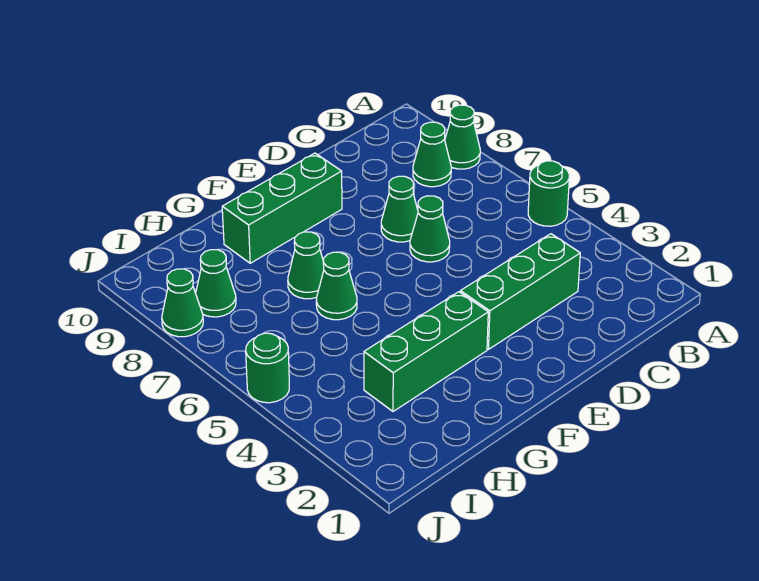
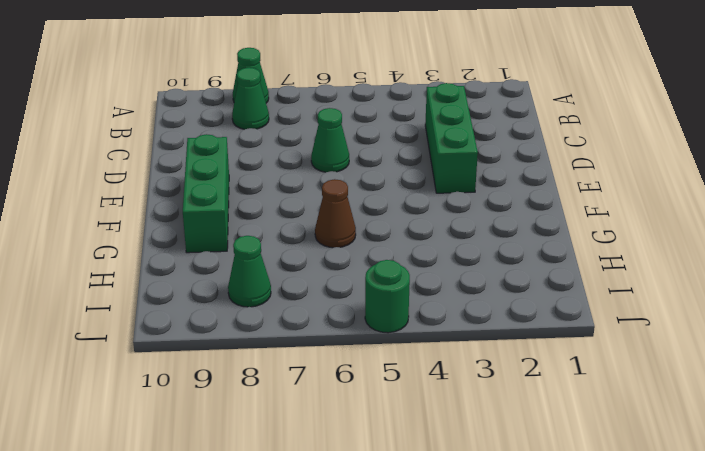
brown 1x1 cone [315,179,356,248] -> green 1x1 cone [316,252,357,320]
none -> green 1x1 round brick [528,161,569,226]
none -> green 1x1 cone [381,176,418,242]
none -> green 1x3 brick [364,292,488,411]

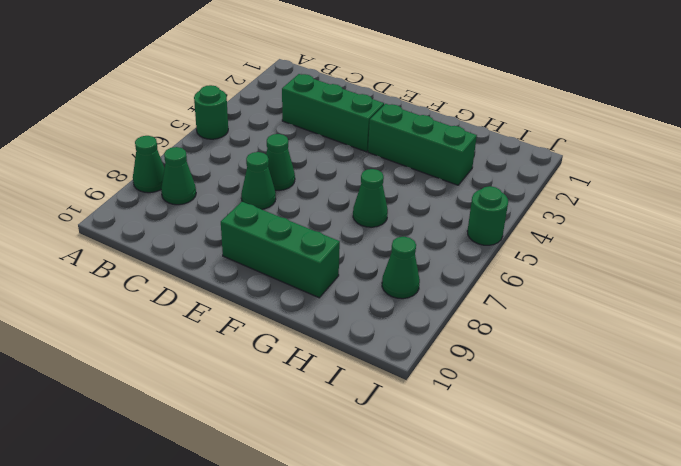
none -> green 1x1 cone [288,232,324,299]
none -> green 1x1 cone [162,269,203,337]

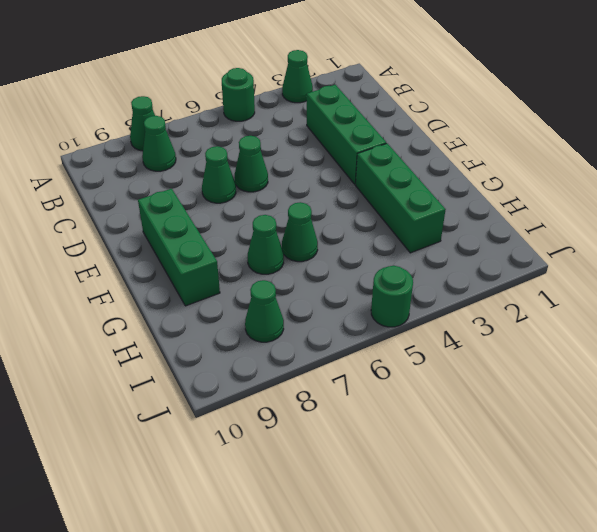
green 1x1 cone [282,50,313,103] -> green 1x1 cone moved to [162,269,203,337]

